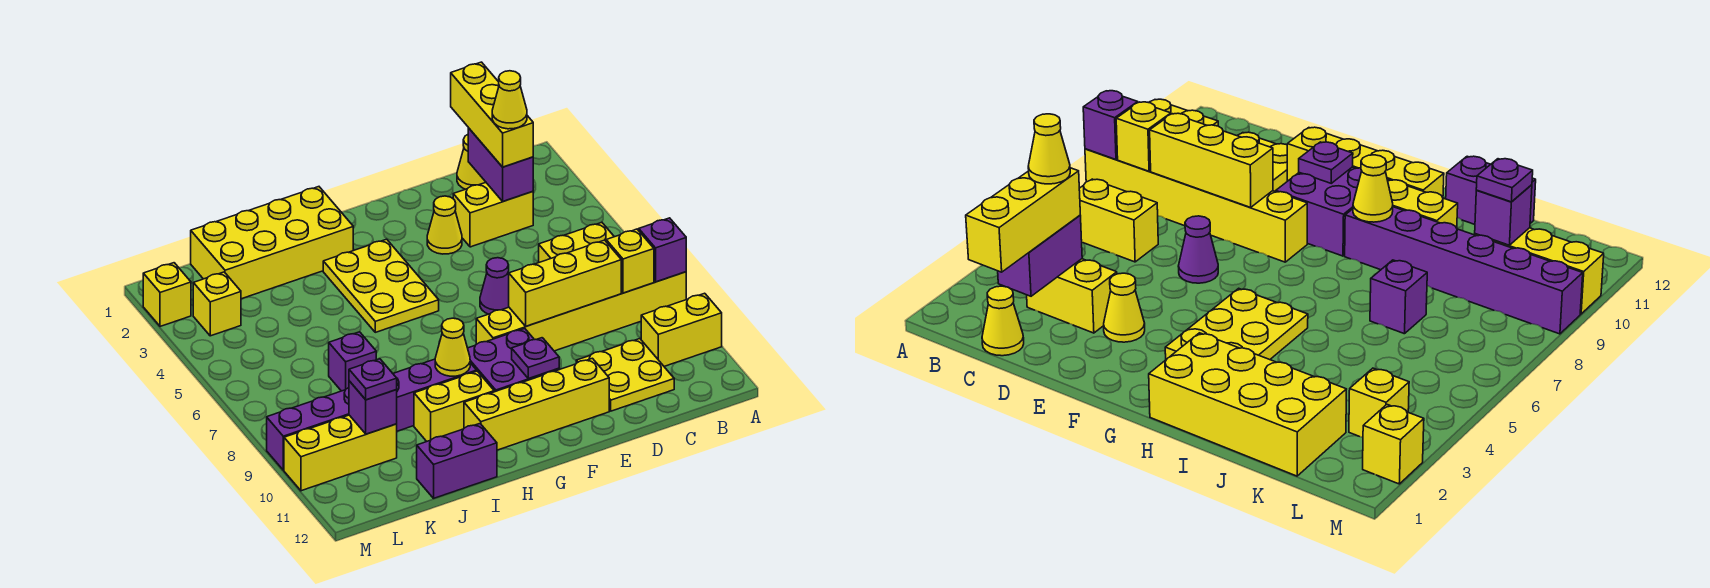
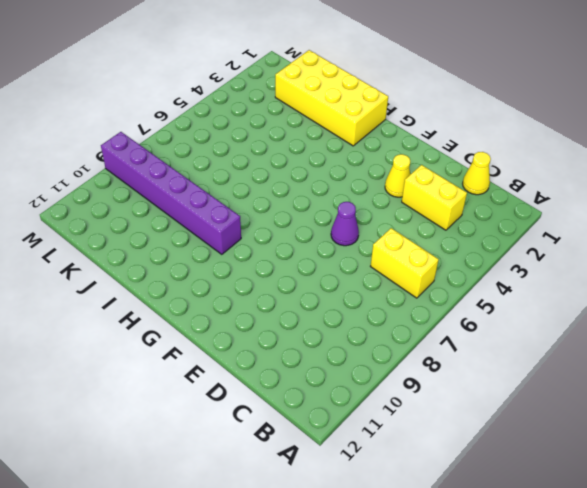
none -> yellow 1x6 brick [476,272,686,351]
none -> yellow 1x2 brick [641,293,722,366]
none -> yellow 2x2 plate [576,339,674,411]

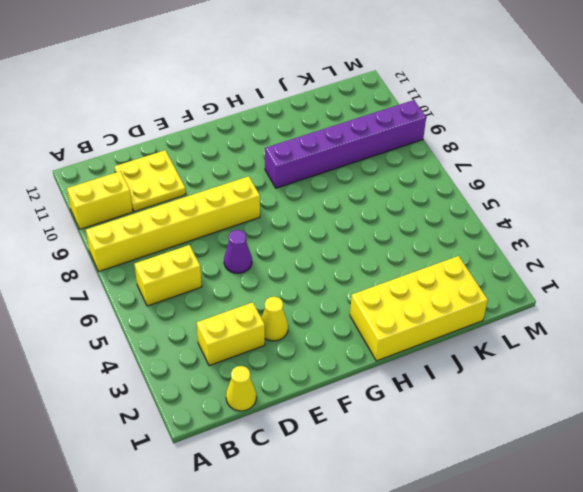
none -> yellow 1x4 brick [464,358,609,450]
none -> purple 2x2 brick [468,328,559,392]
none -> yellow 2x3 plate [323,239,439,332]

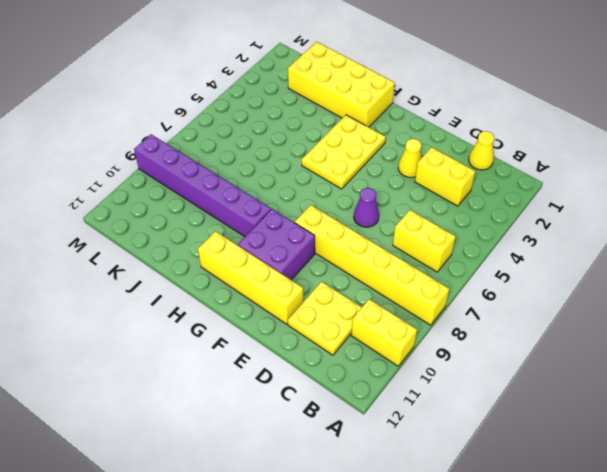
none -> yellow 1x2 brick [414,371,494,441]
none -> purple 1x2 brick [417,424,497,498]
none -> purple 1x1 brick [329,332,376,391]

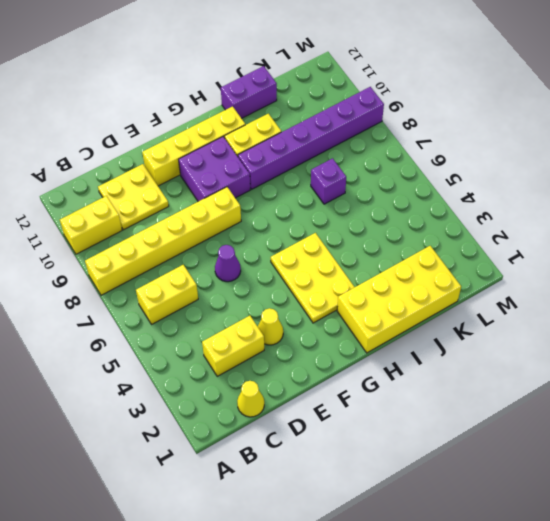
none -> yellow 1x3 brick [284,415,397,491]
none -> yellow 1x1 brick [193,272,241,336]
none -> yellow 1x1 brick [143,263,191,327]

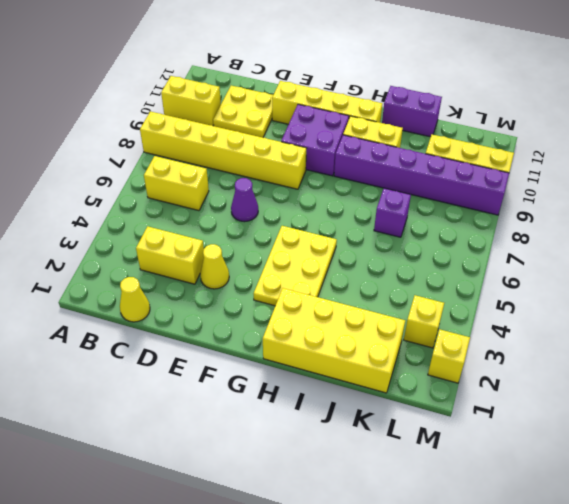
none -> purple 1x1 brick [639,218,686,282]
none -> yellow 1x1 brick [606,229,654,293]
none -> purple 1x2 brick [468,128,533,201]

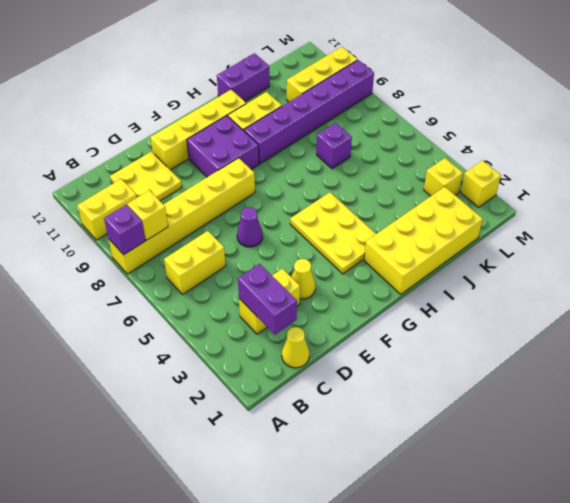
none -> yellow 1x3 brick [508,240,621,326]
none -> purple 1x1 plate [512,338,559,378]
none -> yellow 1x1 cone [435,318,470,376]

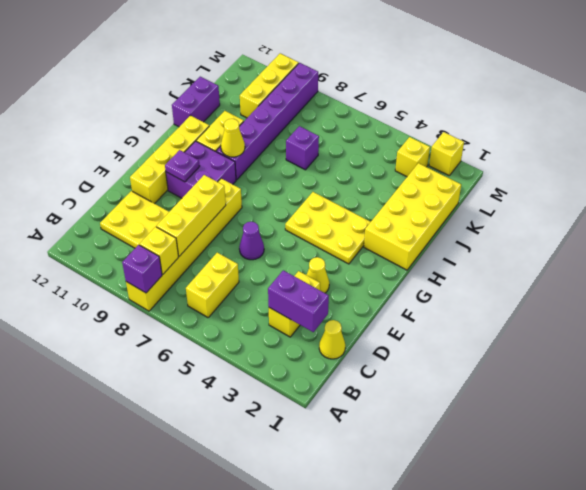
none -> yellow 1x2 brick [641,293,722,366]
none -> purple 1x1 brick [349,381,397,434]
none -> yellow 1x3 brick [451,62,533,167]

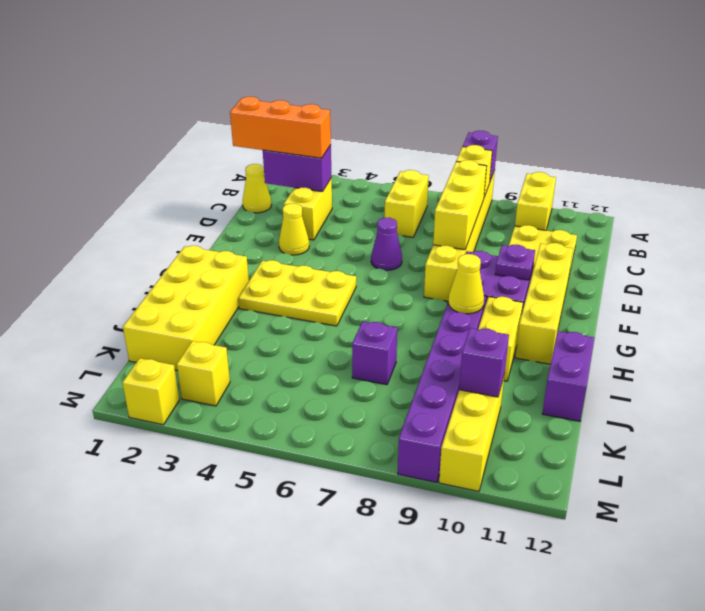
orange 1x3 brick [230,97,331,158] -> yellow 1x3 brick [451,62,533,167]
none -> purple 1x1 plate [349,359,397,400]
none -> yellow 1x1 cone [492,71,527,129]

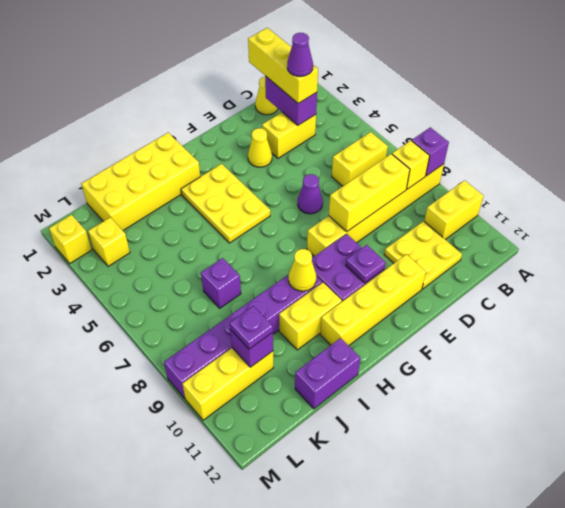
purple 1x1 cone [287,33,313,76] -> yellow 1x1 cone [492,71,527,129]

